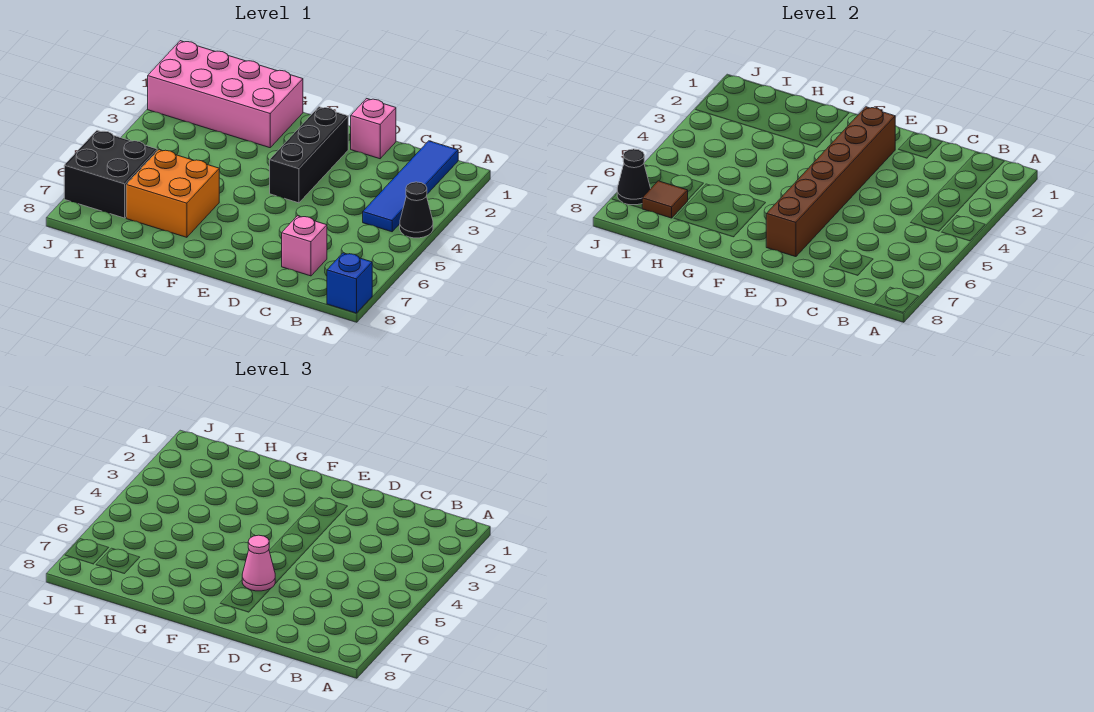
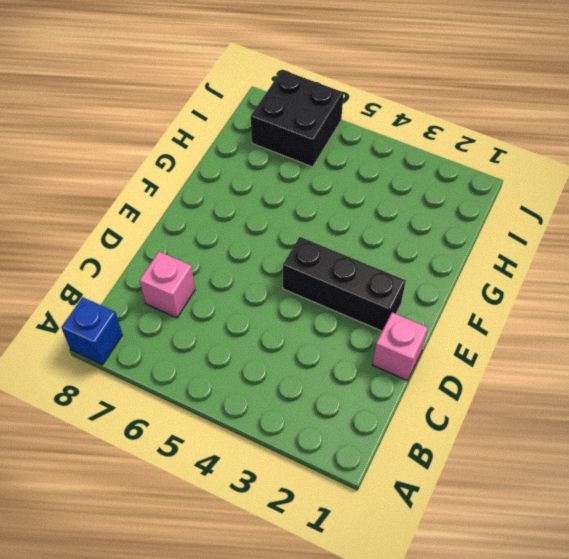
none -> black 1x1 cone [400,182,433,238]
none -> blue 1x4 tile [363,141,458,232]
none -> pink 2x4 brick [148,41,303,148]

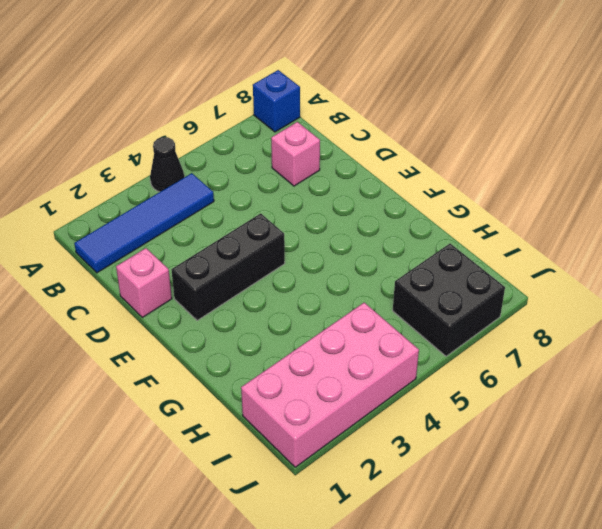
pink 2x4 brick [241,303,419,467] -> pink 2x4 brick turned to [148,41,303,148]
none -> orange 2x2 brick [126,150,219,237]
none -> brown 1x6 brick [766,107,895,257]
none -> brown 1x1 tile [642,181,688,218]

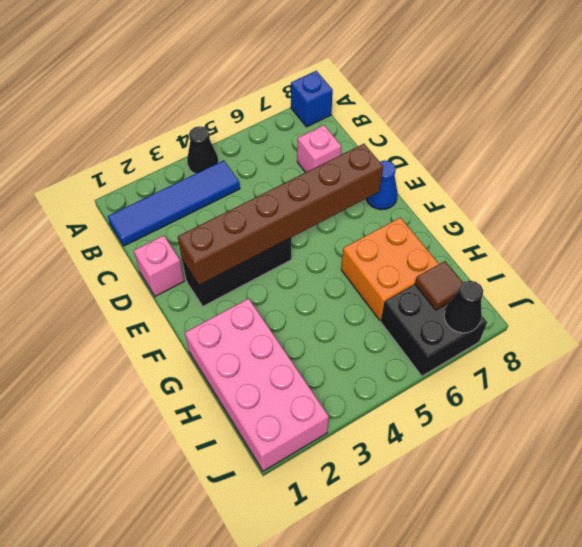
blue 1x1 cone [366,160,398,210] -> none
none -> pink 1x1 cone [242,535,275,591]

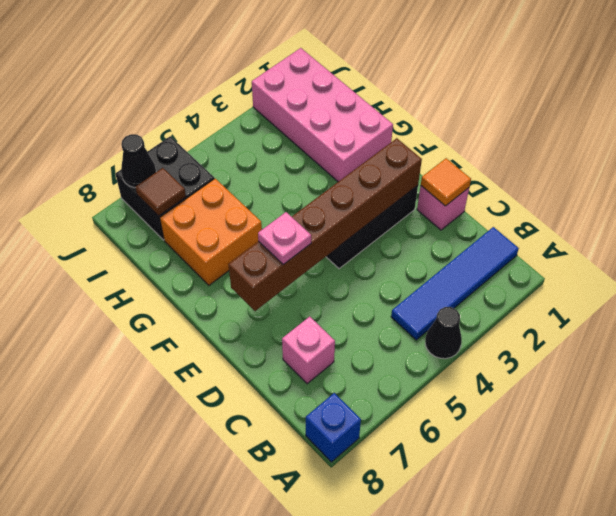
orange 1x1 tile [421,158,471,206] -> none
pink 1x1 plate [258,212,311,264] -> pink 1x1 cone [242,535,275,591]

